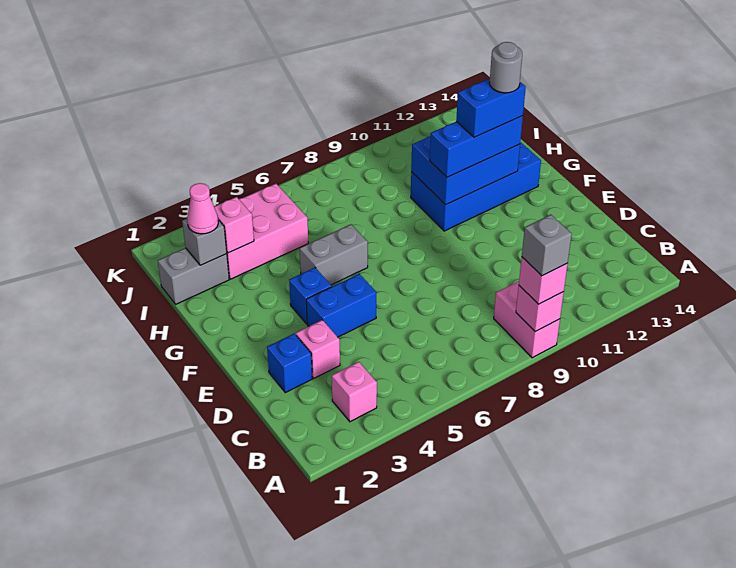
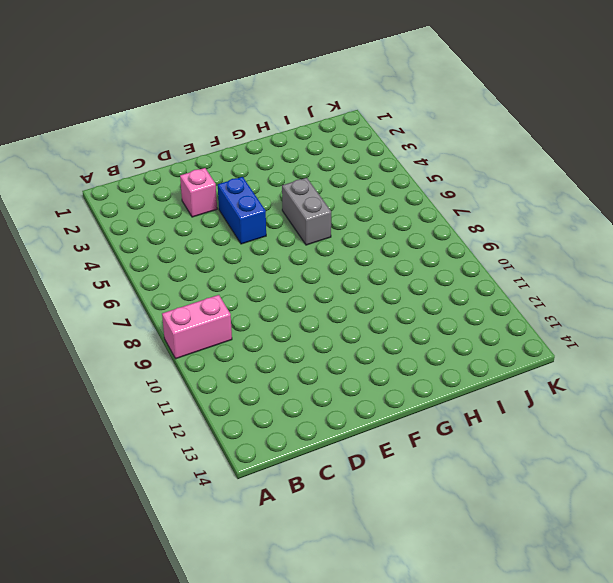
none -> pink 1x1 brick [332,362,377,422]
none -> blue 1x1 brick [267,334,312,393]
none -> blue 1x1 brick [289,268,332,324]

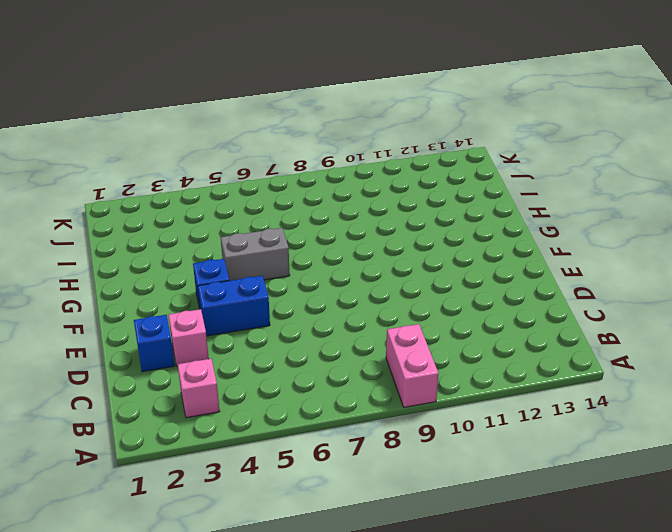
none -> blue 2x4 brick [411,142,541,231]
none -> grey 1x2 brick [158,248,229,304]
none -> pink 2x3 brick [227,184,308,279]

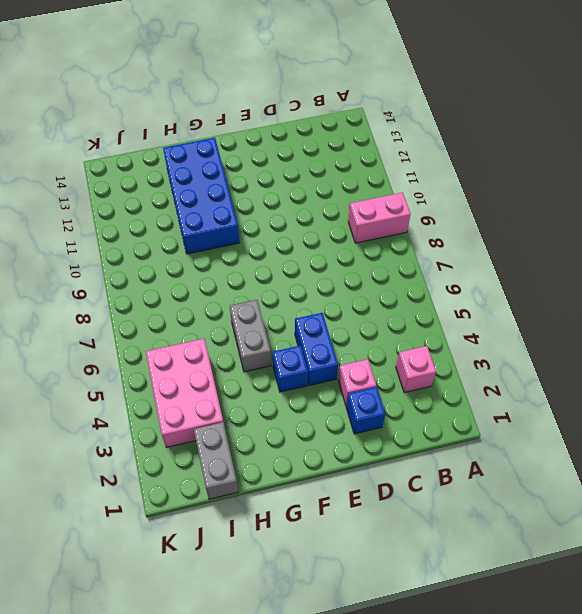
none -> pink 1x1 brick [516,286,564,332]
none -> blue 2x3 brick [411,136,520,205]
none -> grey 1x1 brick [182,219,227,265]

